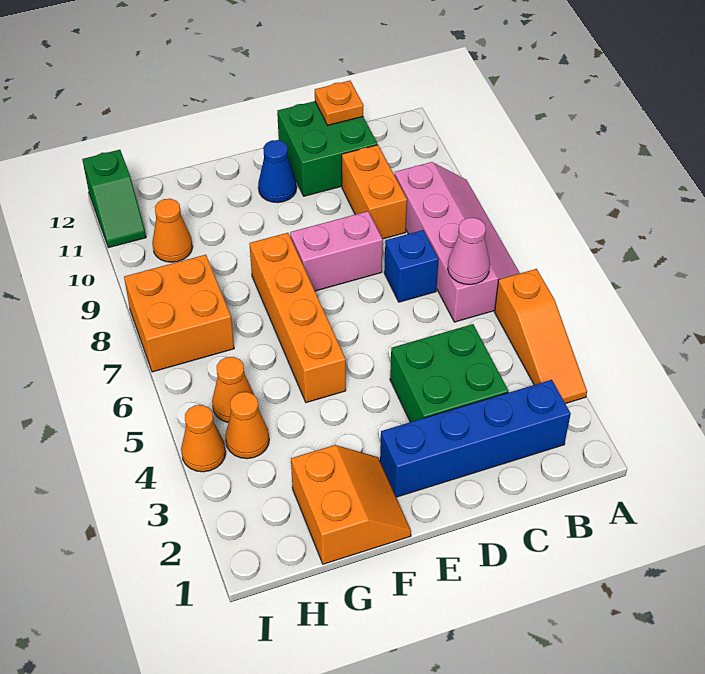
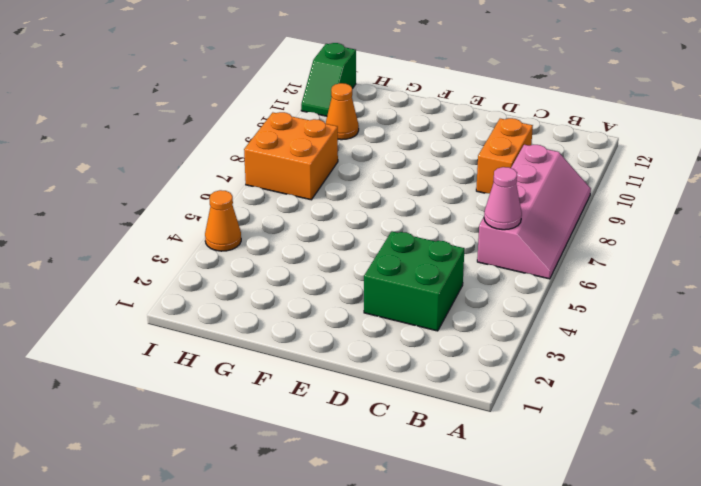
none -> orange 1x3 slope [495,269,587,404]
none -> blue 1x4 brick [380,380,571,497]
none -> blue 1x1 brick [384,230,439,302]

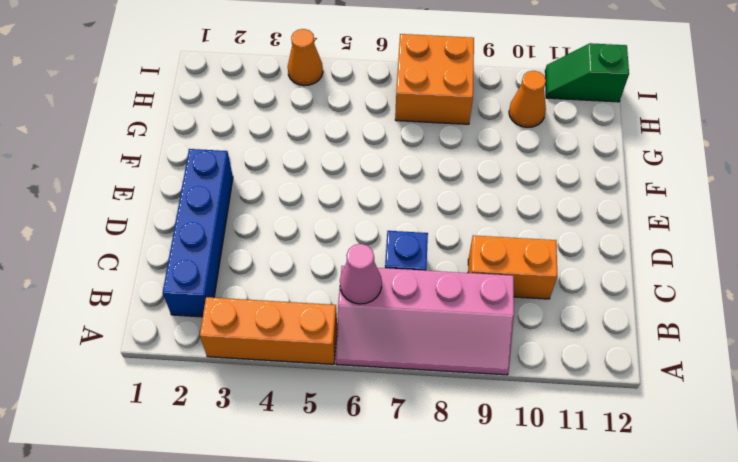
orange 1x3 brick [200,297,337,364] -> orange 1x3 slope [495,269,587,404]
none -> green 2x2 brick [390,324,508,422]
none -> green 2x2 brick [277,101,377,196]
none -> pink 1x2 brick [290,211,383,291]

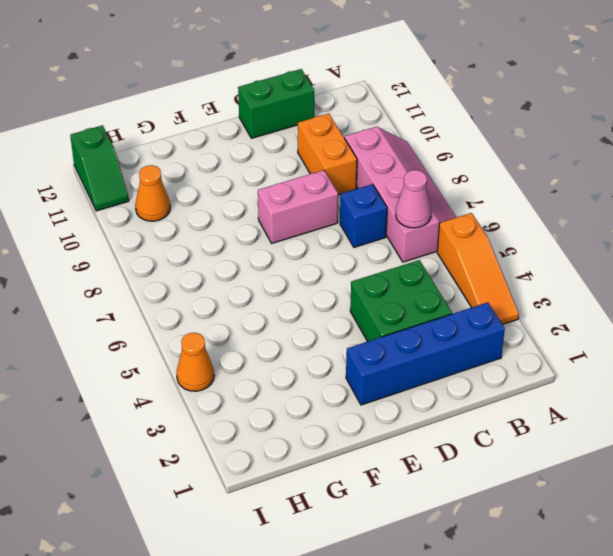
green 1x2 brick [238,69,314,138] -> green 2x2 brick [277,101,377,196]
none -> blue 1x1 cone [258,140,297,203]
none -> orange 2x2 slope [291,445,411,564]
none -> orange 1x4 brick [249,233,346,403]

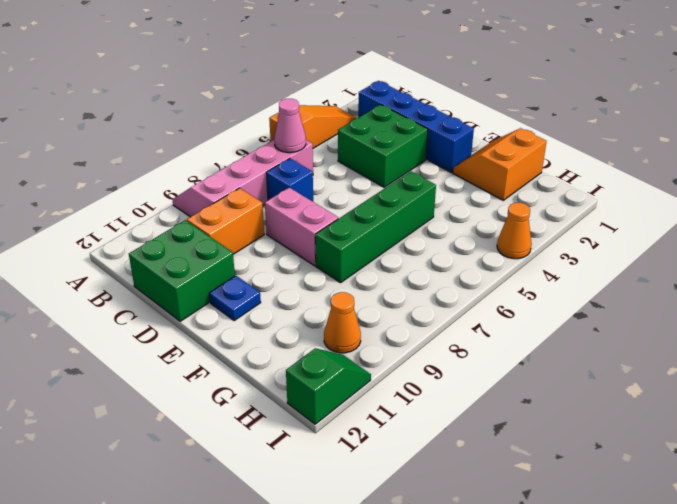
blue 1x1 plate [209,276,261,321] -> blue 1x1 cone [258,140,297,203]
green 1x4 brick [315,171,436,283] -> orange 1x4 brick [249,233,346,403]
none -> orange 1x1 cone [225,392,269,459]
none -> orange 1x1 cone [212,357,254,422]
none -> orange 2x2 brick [124,255,234,372]

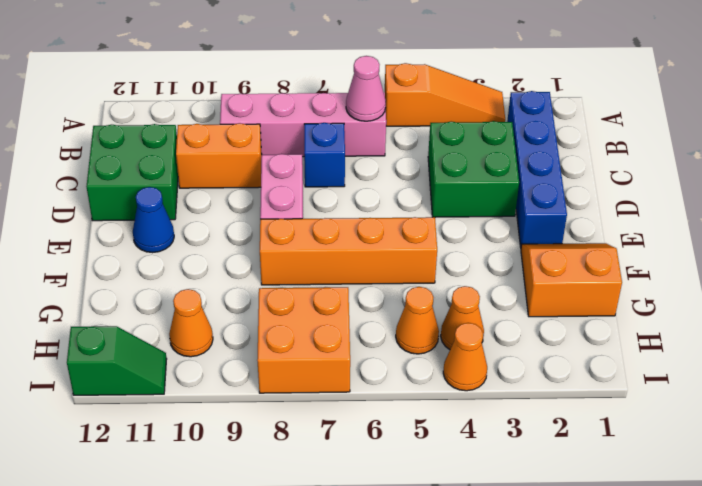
none -> orange 1x1 plate [315,81,364,125]

